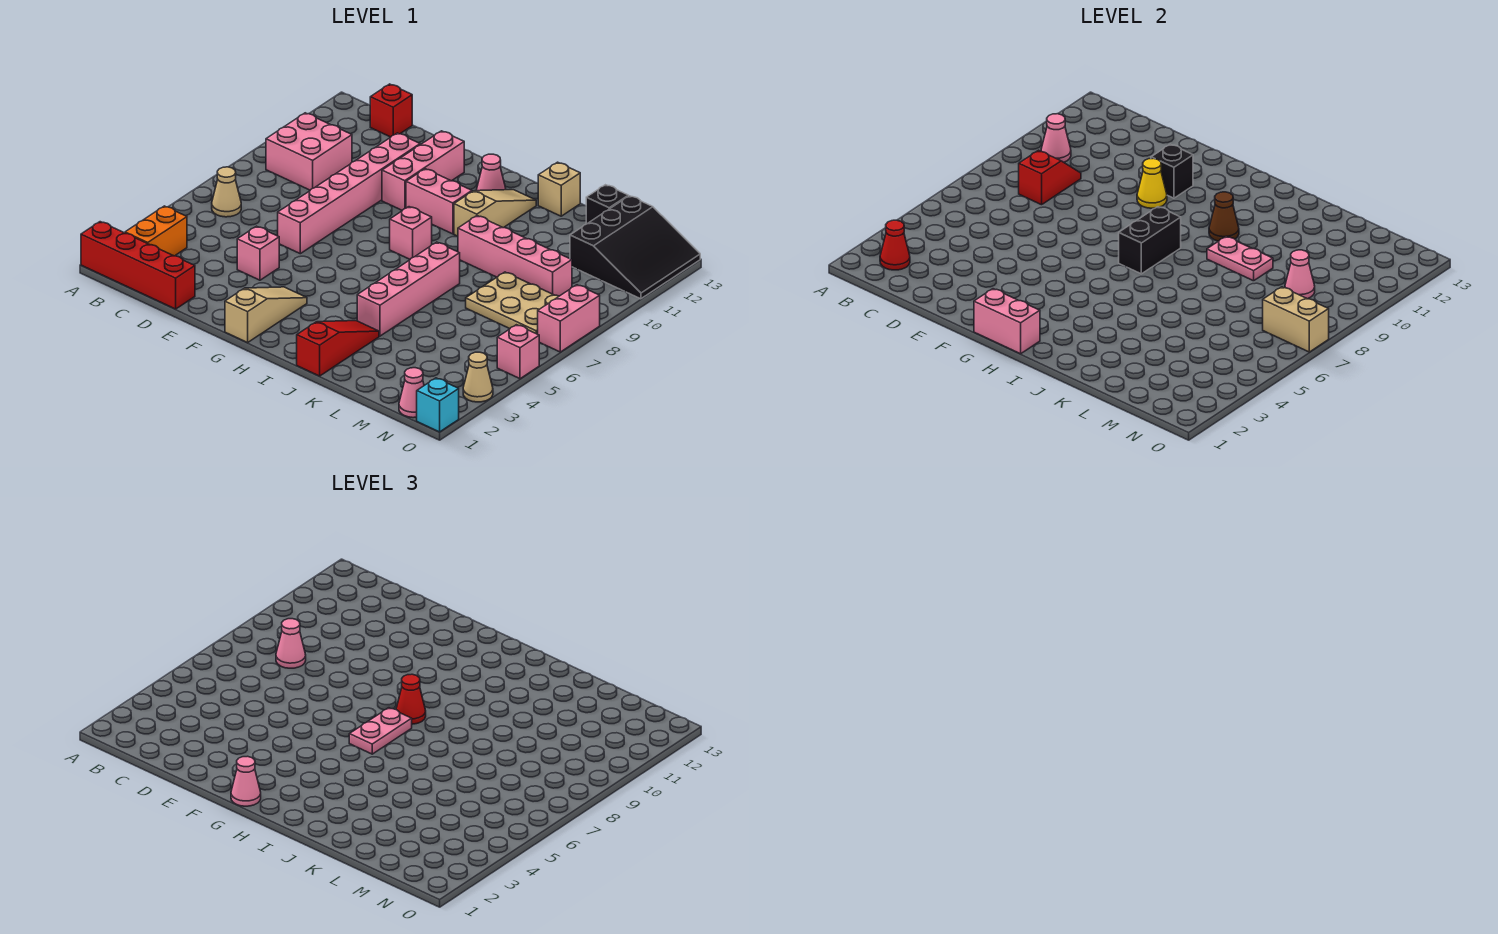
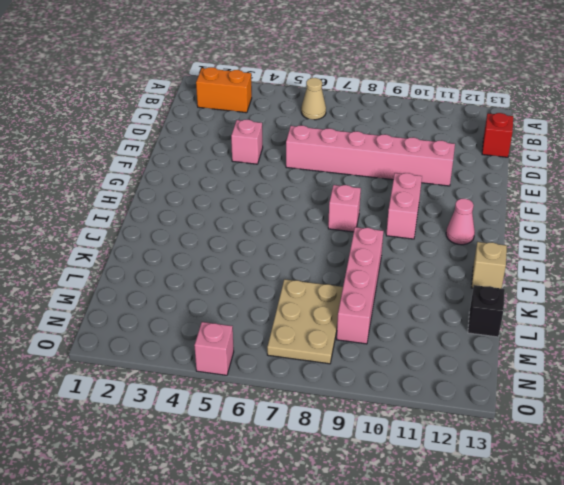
none -> red 1x4 brick [81,222,195,309]
none -> pink 2x2 brick [266,113,352,190]
none -> pink 1x3 brick [382,131,465,210]
none -> tan 1x3 slope [225,287,307,343]

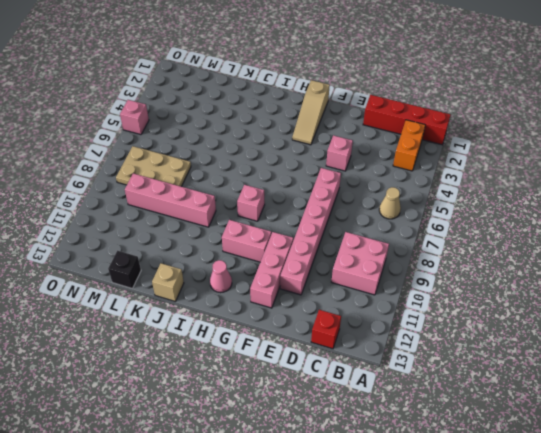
none -> tan 1x3 slope [454,190,536,236]
none -> red 1x3 slope [297,321,379,376]
none -> pink 1x4 brick [357,242,460,336]
none -> black 3x3 slope [570,196,700,299]

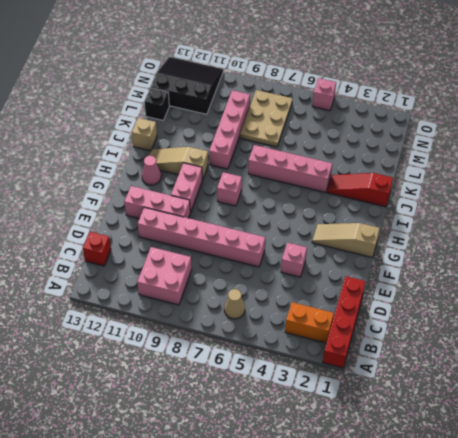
none -> pink 1x1 cone [399,368,424,418]
none -> cyan 1x1 brick [417,378,459,432]
none -> tan 1x1 cone [463,352,493,402]
none -> pink 1x2 brick [538,285,600,352]

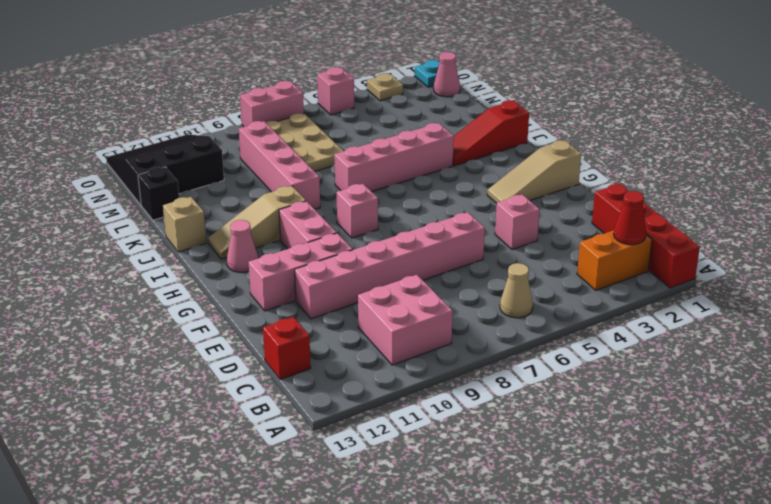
cyan 1x1 plate [415,60,440,87] -> cyan 1x1 brick [417,378,459,432]
tan 1x1 plate [367,73,403,101] -> tan 1x1 cone [463,352,493,402]
none -> pink 1x1 cone [1041,114,1071,162]
none -> red 1x2 slope [1019,150,1081,205]
none -> yellow 1x1 cone [1137,158,1167,208]
none -> black 1x1 brick [1151,144,1193,198]

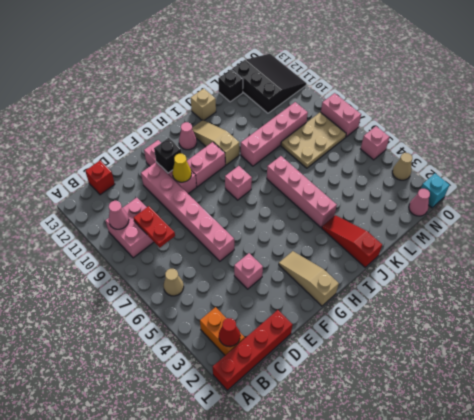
red 1x2 plate [133,206,175,248] -> red 1x2 slope [1019,150,1081,205]
none -> pink 1x2 brick [974,289,1040,354]
none -> black 1x2 brick [1119,207,1181,274]
none -> brown 1x1 cone [1209,192,1239,241]
none -> pink 1x2 plate [1207,236,1273,281]

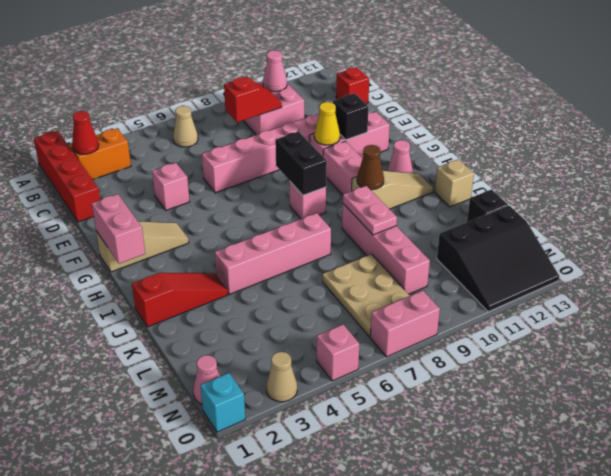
black 1x2 brick [275,131,327,195] -> black 1x2 brick turned to [1119,207,1181,274]
none -> pink 1x1 cone [1285,250,1315,299]
none -> tan 1x2 brick [1263,287,1329,352]
none -> pink 1x1 cone [276,619,306,668]
none -> pink 1x1 cone [231,756,261,806]

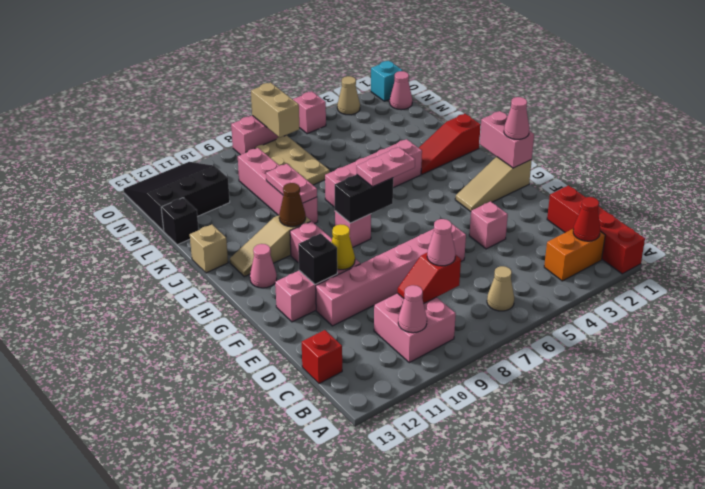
none -> pink 1x1 cone [1285,250,1315,299]
none -> red 1x1 cone [396,674,426,724]

